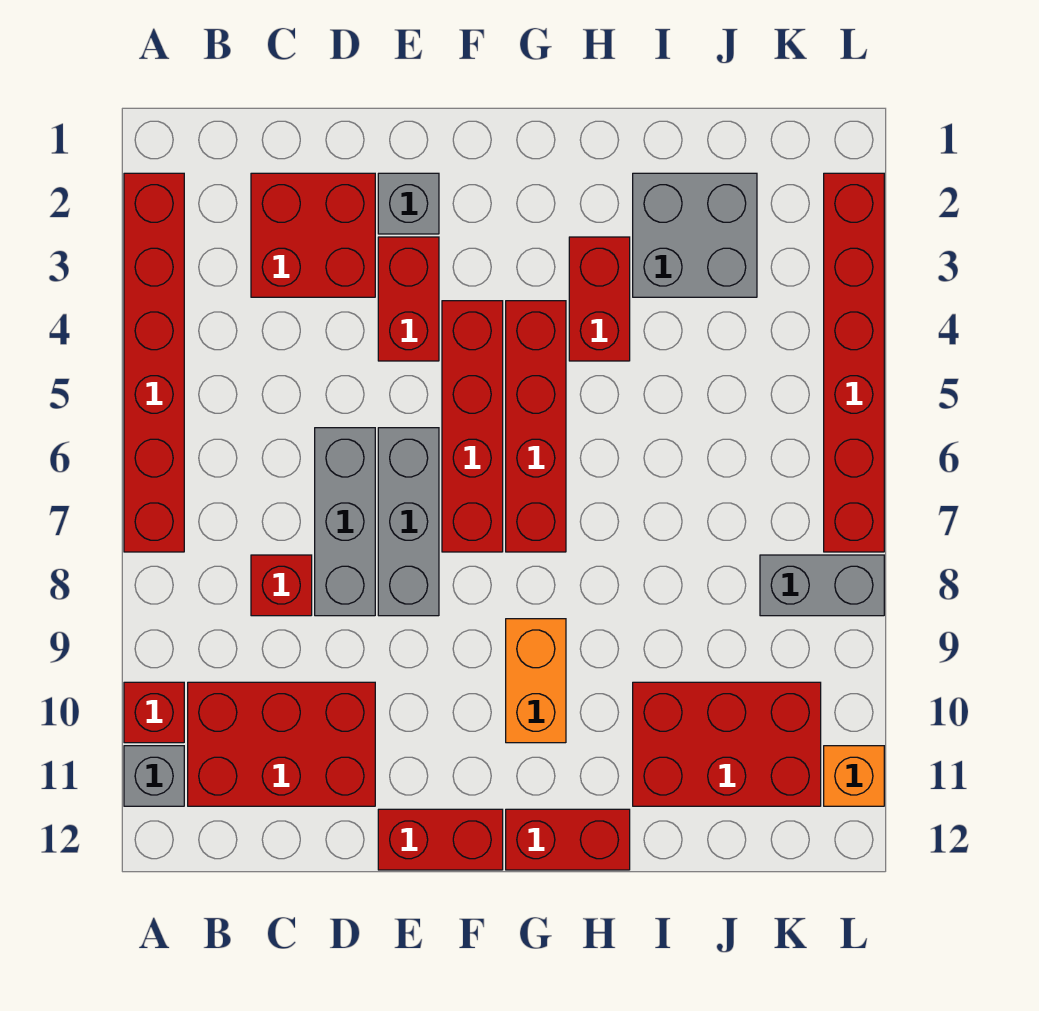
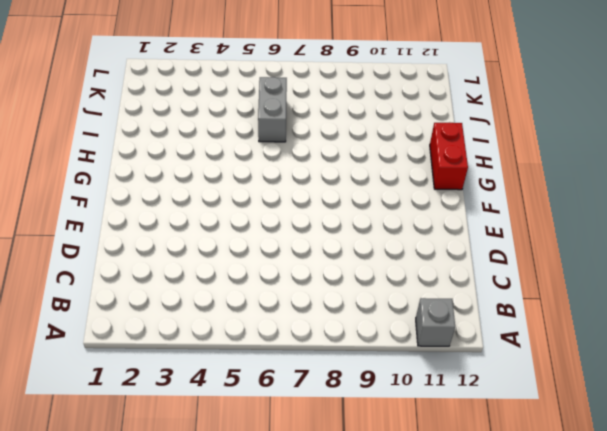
grey 1x2 brick [258,77,287,142] -> grey 1x2 brick moved to [760,555,884,616]
none -> red 1x6 brick [124,173,184,552]
none -> red 1x1 brick [124,682,184,743]
none -> red 2x3 brick [188,682,375,806]

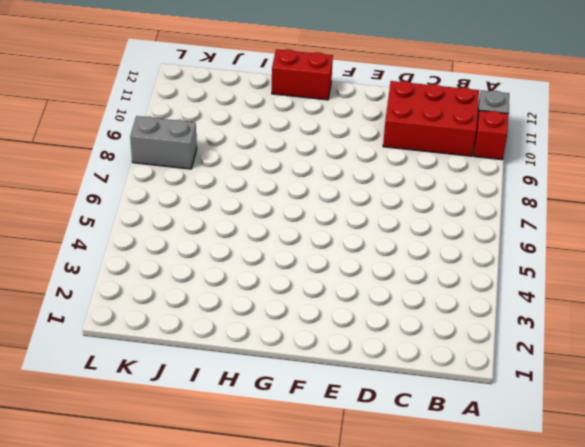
none -> red 1x6 brick [124,173,184,552]
none -> red 2x2 brick [251,173,375,297]
none -> red 1x1 brick [251,555,312,616]

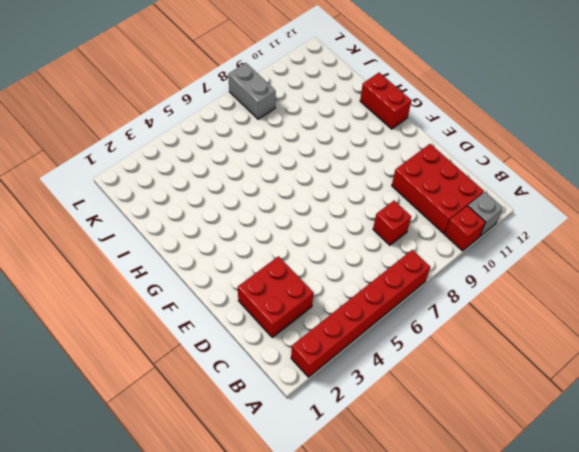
none -> grey 1x3 brick [315,428,375,616]
none -> grey 1x1 brick [378,173,439,234]
none -> red 1x2 brick [378,237,439,361]

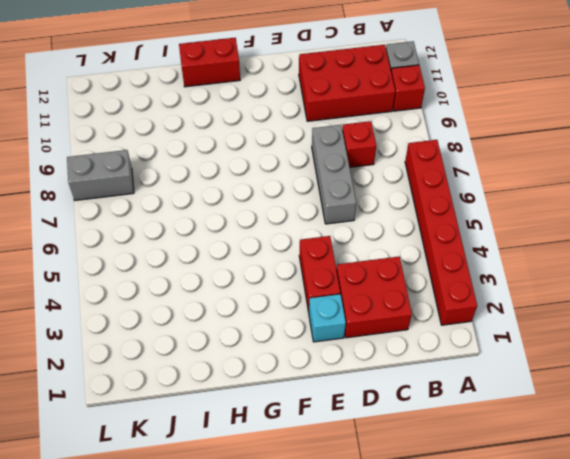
cyan 1x1 brick [309,294,346,342] -> grey 1x1 brick [378,173,439,234]
none -> grey 1x3 brick [378,428,439,616]
none -> red 1x2 brick [378,809,503,870]
none -> red 1x4 brick [442,301,503,552]

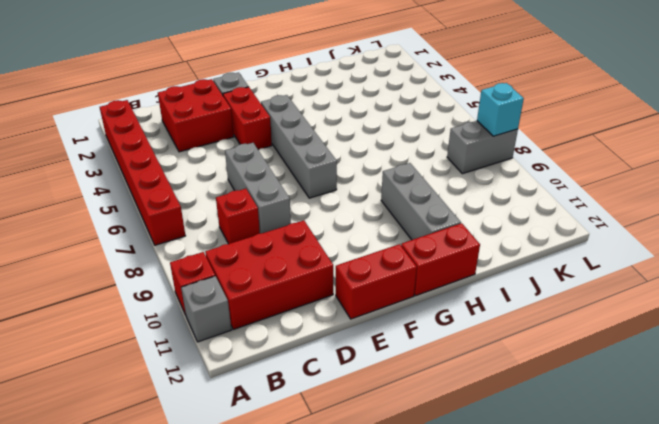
grey 1x4 brick [261,95,337,198] -> red 1x4 brick [442,301,503,552]
grey 1x3 brick [381,163,461,240] -> grey 1x3 brick moved to [378,428,439,616]
cyan 1x1 brick [477,83,524,136] -> none
none -> red 1x4 brick [506,301,566,552]
none -> orange 1x2 brick [506,619,566,743]
none -> red 1x2 brick [569,237,630,361]

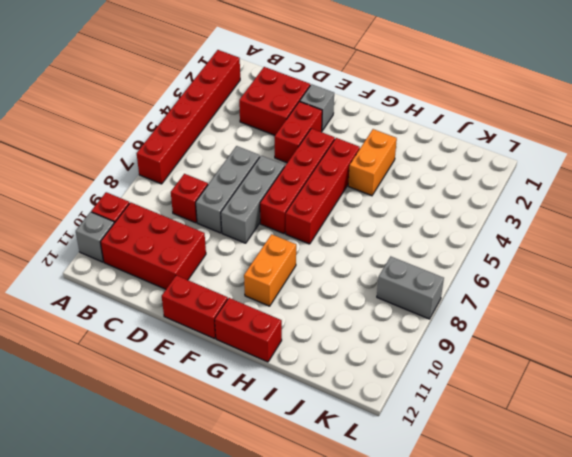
orange 1x2 brick [348,129,397,196] -> red 1x2 brick [569,237,630,361]
none -> grey 2x2 brick [633,173,757,297]
none -> red 2x3 brick [633,682,821,806]
none -> red 1x6 brick [824,173,884,552]

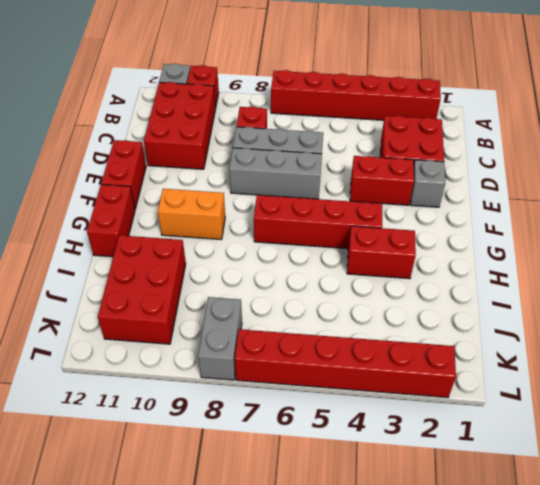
none -> red 1x4 brick [442,301,503,552]
none -> grey 2x2 brick [633,173,757,297]
none -> orange 1x1 brick [824,746,884,806]

